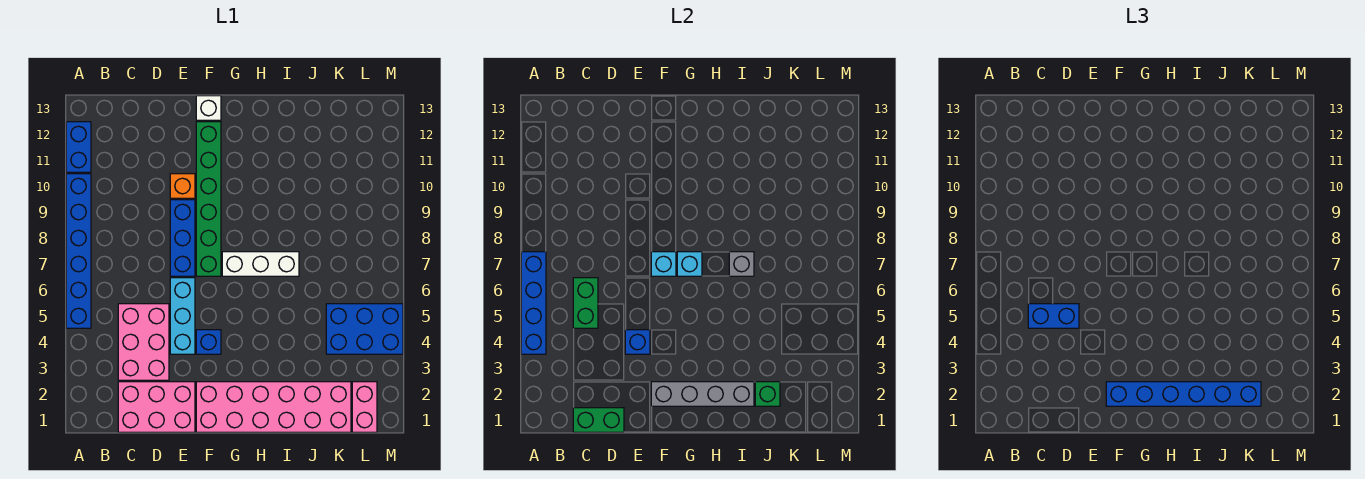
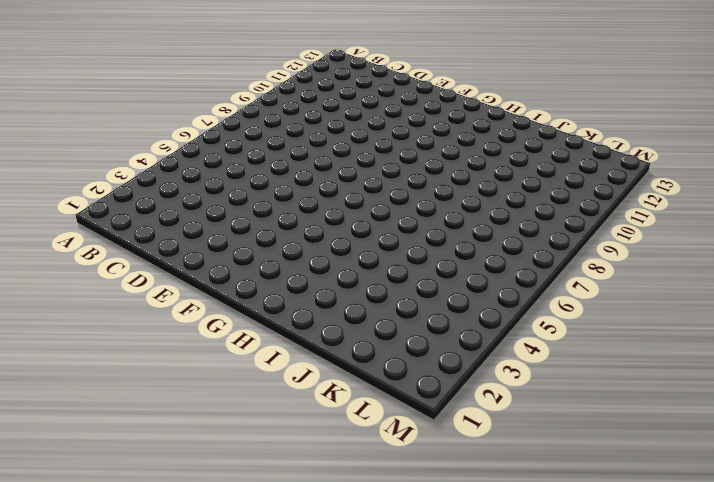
none -> blue 1x6 brick [66,174,91,328]
none -> blue 1x2 brick [66,122,91,172]
none -> pink 2x3 brick [118,382,195,432]

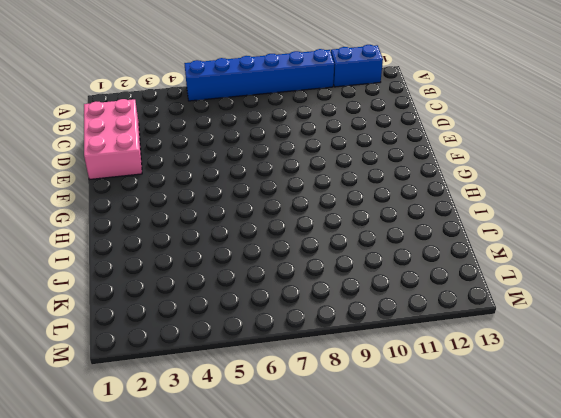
none -> pink 2x3 brick [118,304,169,380]
none -> cyan 1x3 brick [170,278,195,354]
none -> blue 1x3 brick [170,200,195,276]

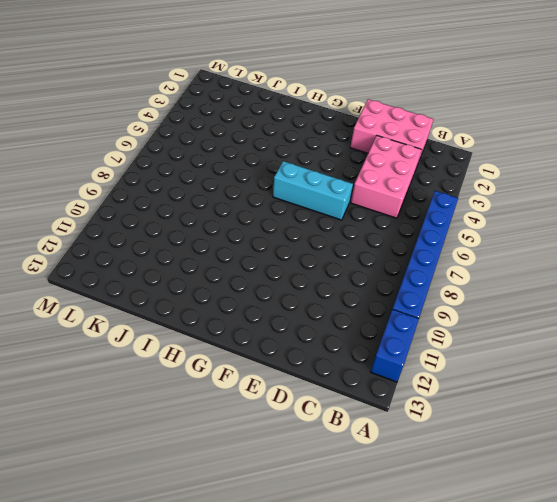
cyan 1x3 brick [273,161,353,220] -> cyan 1x3 brick turned to [170,278,195,354]
none -> blue 1x3 brick [170,200,195,276]
none -> orange 1x1 brick [170,174,195,198]
none -> pink 2x6 brick [196,382,351,432]

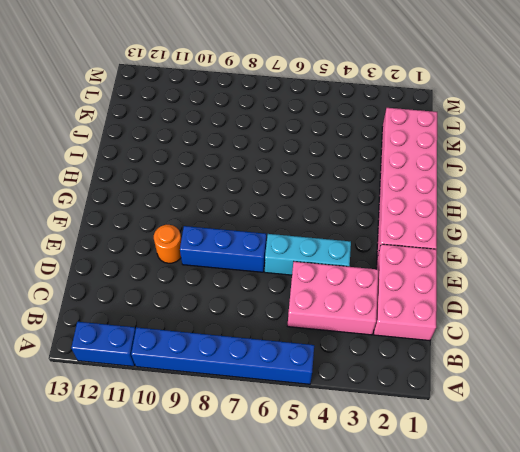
orange 1x1 round brick [154,225,181,263] -> orange 1x1 brick [170,174,195,198]
none -> blue 1x1 brick [196,330,221,354]
none -> green 1x6 brick [196,122,221,276]
none -> white 1x1 brick [196,96,221,120]

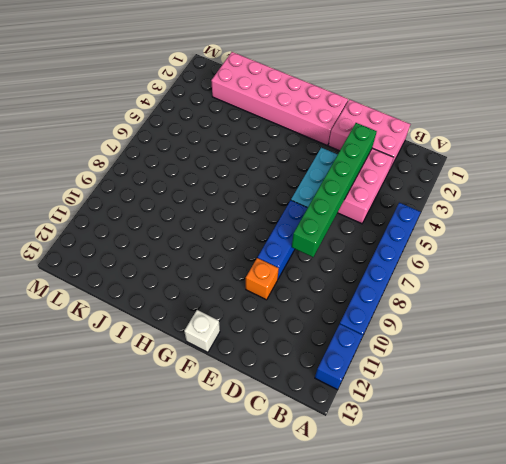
green 1x6 brick [292,123,377,257] -> green 1x6 brick moved to [196,122,221,276]
none -> blue 1x1 brick [196,330,221,354]
none -> white 1x3 brick [222,252,299,276]
none -> blue 2x3 brick [326,304,403,354]

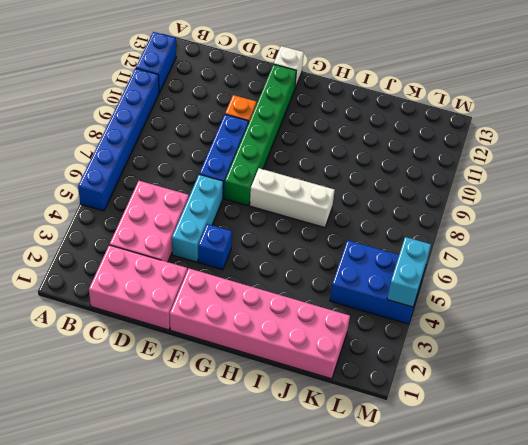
cyan 1x2 brick [387,237,431,307] -> none
none -> pink 1x2 brick [352,382,377,432]
none -> blue 1x4 brick [521,252,546,354]
none -> green 1x2 brick [573,408,624,432]

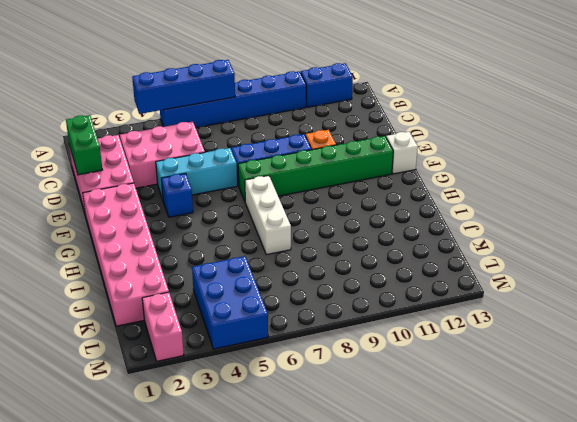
pink 1x2 brick [142,292,184,361] -> pink 1x2 brick turned to [352,382,377,432]
none -> green 1x2 brick [573,278,598,328]
none -> blue 1x1 brick [625,330,650,354]
none -> grey 1x4 brick [651,382,754,406]

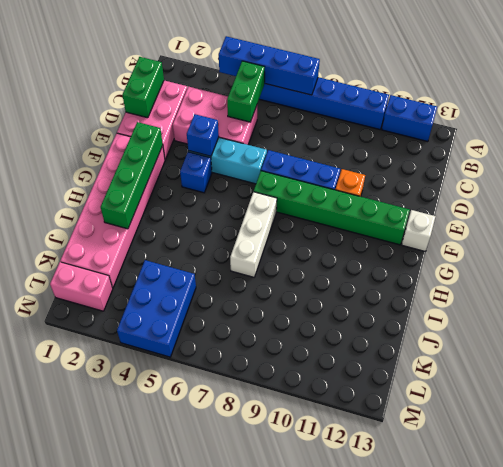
green 1x2 brick [227,61,265,122] -> green 1x2 brick turned to [573,278,598,328]
green 1x4 brick [101,122,163,229] -> grey 1x4 brick [651,382,754,406]
none -> cyan 1x1 brick [651,252,676,276]
none -> cyan 1x1 brick [677,252,702,276]
none -> grey 1x1 brick [729,252,754,276]

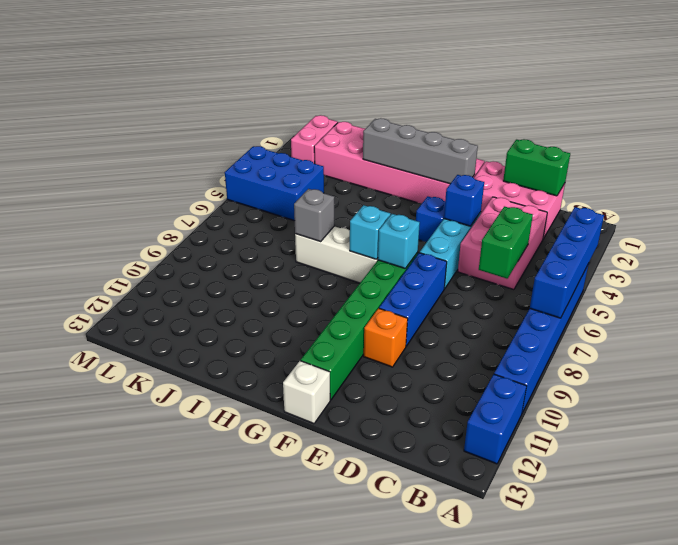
none -> green 1x1 brick [755,382,780,406]
none -> blue 1x2 brick [1028,304,1079,328]
none -> blue 1x6 brick [1106,382,1261,406]

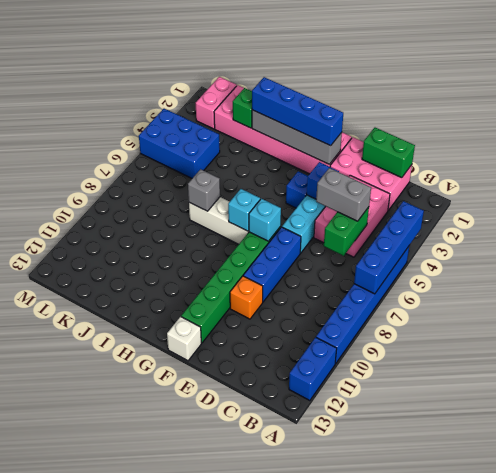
grey 1x2 brick [316,168,371,221] -> blue 1x2 brick [1028,304,1079,328]
blue 1x4 brick [252,77,343,146] -> blue 1x6 brick [1106,382,1261,406]

